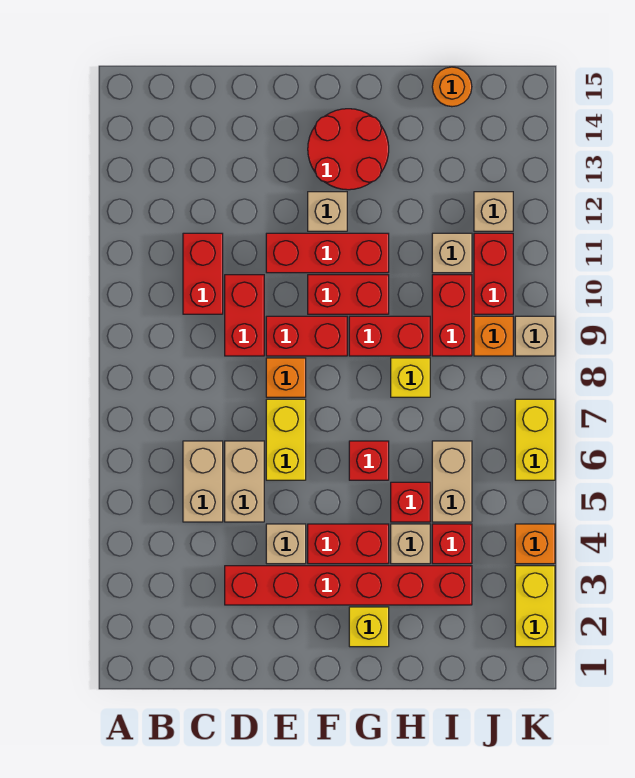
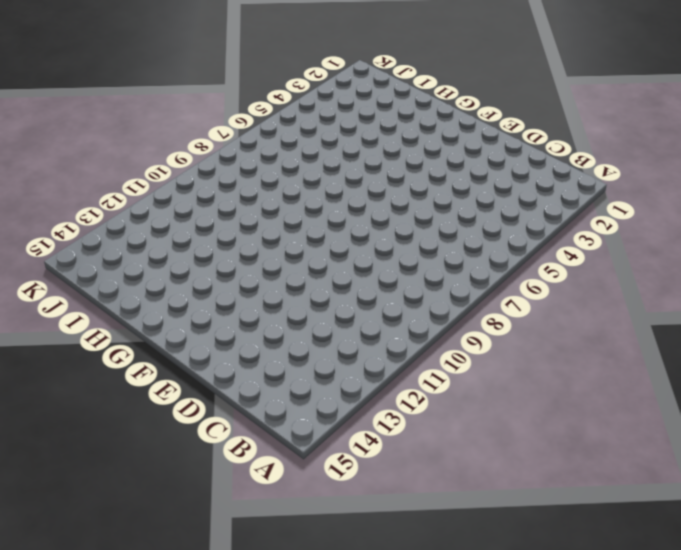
none -> tan 1x2 brick [183,441,223,522]
none -> red 1x2 brick [183,233,223,314]
none -> red 1x6 brick [225,566,472,605]
none -> tan 1x2 brick [225,441,264,522]

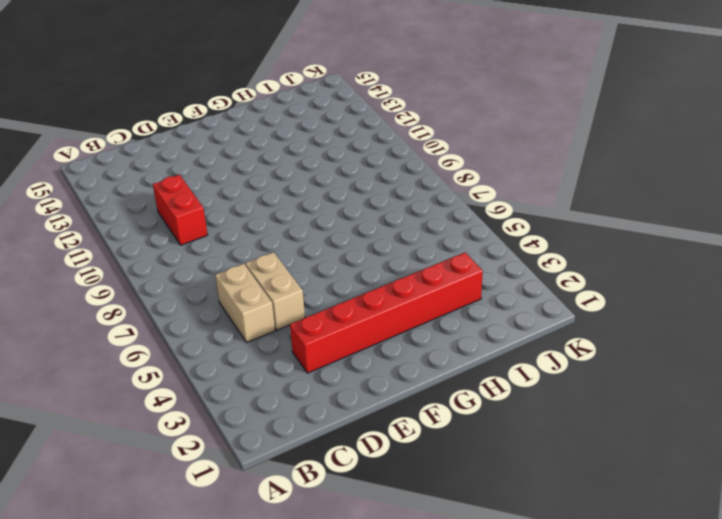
none -> red 1x2 brick [225,275,264,356]
none -> tan 1x1 brick [266,524,306,564]
none -> yellow 1x2 brick [266,399,306,480]
none -> orange 1x1 brick [266,358,306,397]

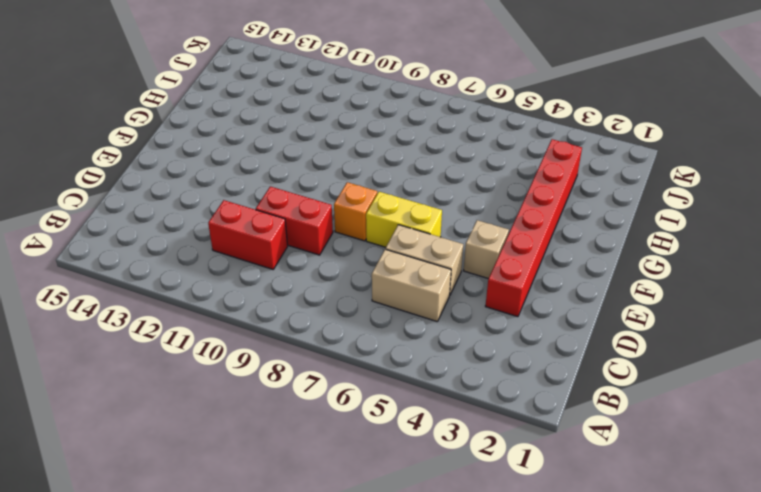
none -> red 1x2 brick [266,316,347,356]
none -> red 1x3 brick [266,233,389,273]
none -> red 1x2 brick [308,524,389,564]
none -> red 1x2 brick [308,275,389,314]

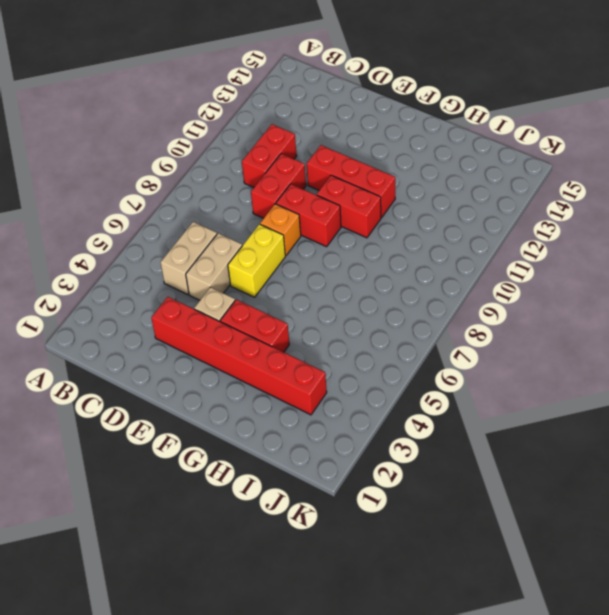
none -> tan 1x1 brick [308,192,347,231]
none -> red 2x2 round brick [308,109,389,190]
none -> yellow 1x1 brick [349,607,389,647]
none -> red 1x1 brick [349,441,389,480]

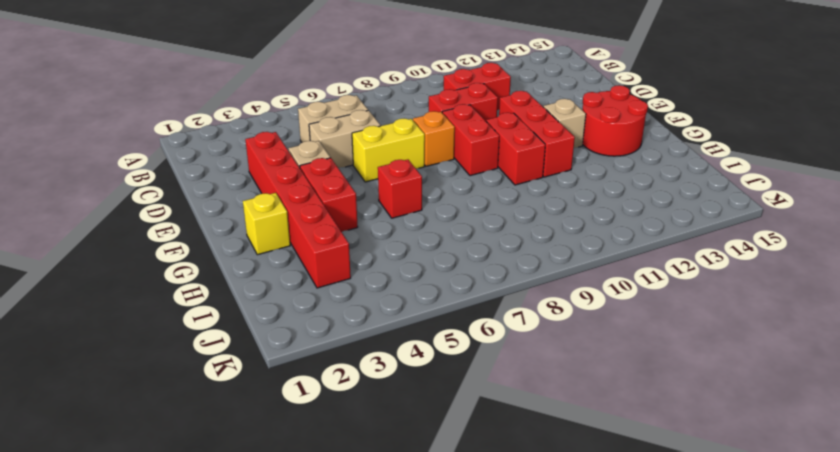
none -> red 1x2 brick [349,316,430,356]
none -> tan 1x1 brick [391,524,430,564]
none -> red 1x1 brick [391,482,430,522]
none -> yellow 1x1 brick [391,358,430,397]

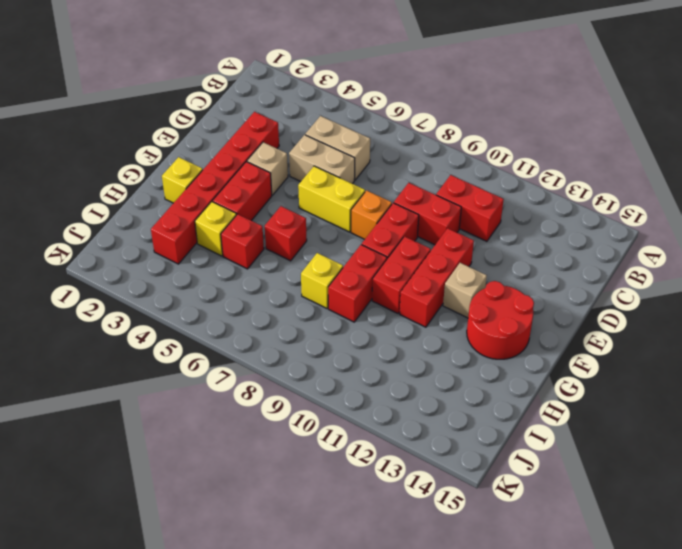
yellow 1x1 brick [195,202,236,256] -> tan 1x1 brick [391,524,430,564]
none -> red 1x1 brick [432,524,472,564]
none -> tan 1x2 brick [432,441,472,522]
none -> red 1x2 brick [432,275,472,356]
none -> tan 1x1 brick [432,233,472,273]

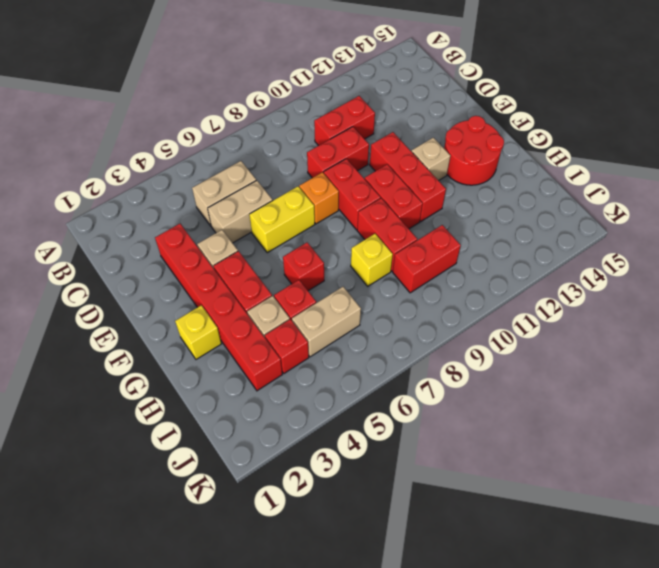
none -> tan 1x1 brick [432,233,472,273]
none -> orange 1x1 round brick [432,67,472,107]
none -> orange 1x1 brick [474,316,513,356]
none -> red 1x2 brick [474,233,513,314]

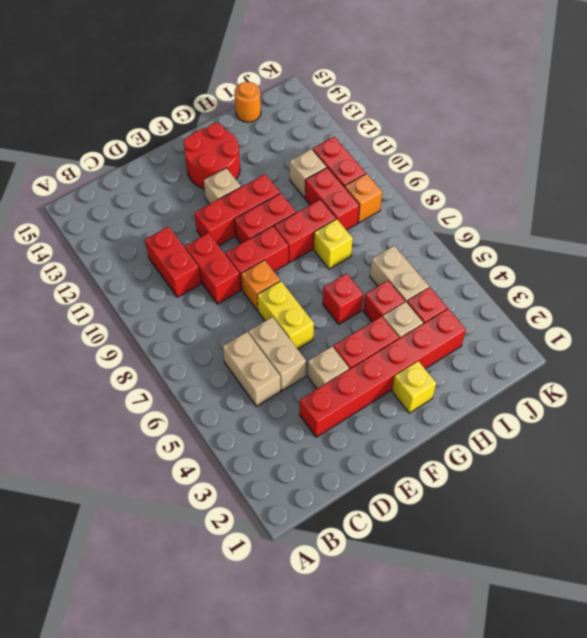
none -> tan 1x1 brick [474,192,513,231]
none -> yellow 1x2 brick [515,566,555,647]
none -> orange 1x1 brick [515,524,555,564]
none -> yellow 1x2 brick [515,399,555,480]

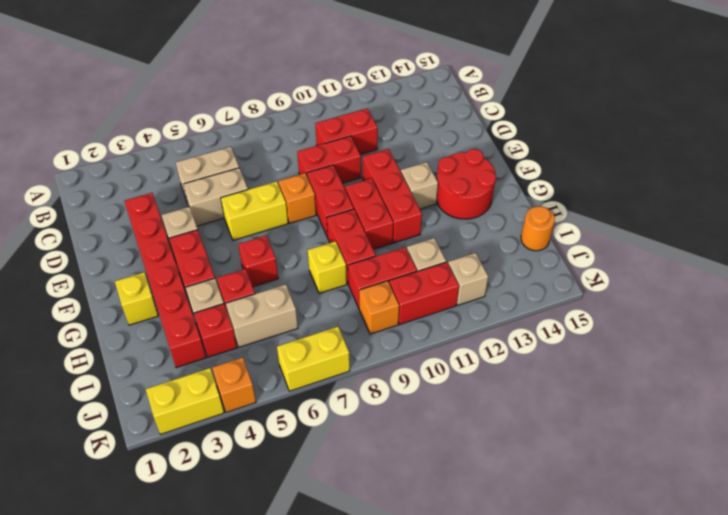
none -> tan 1x1 brick [515,316,555,356]

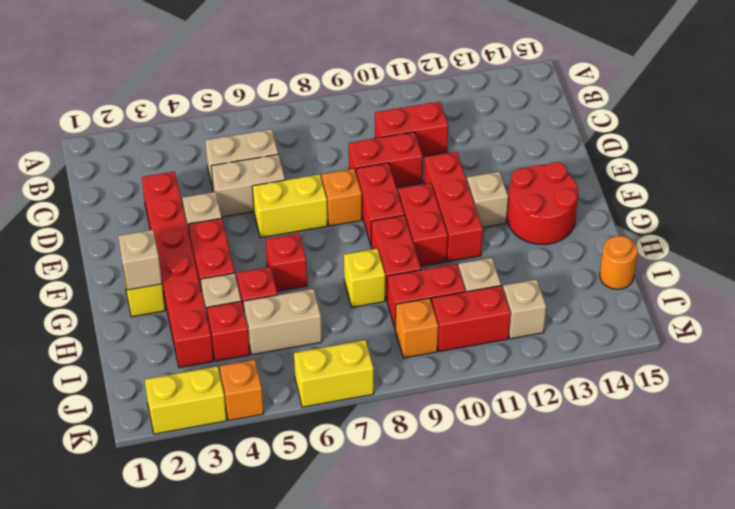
tan 1x1 brick [118,230,162,290] -> tan 1x1 brick moved to [515,316,555,356]

